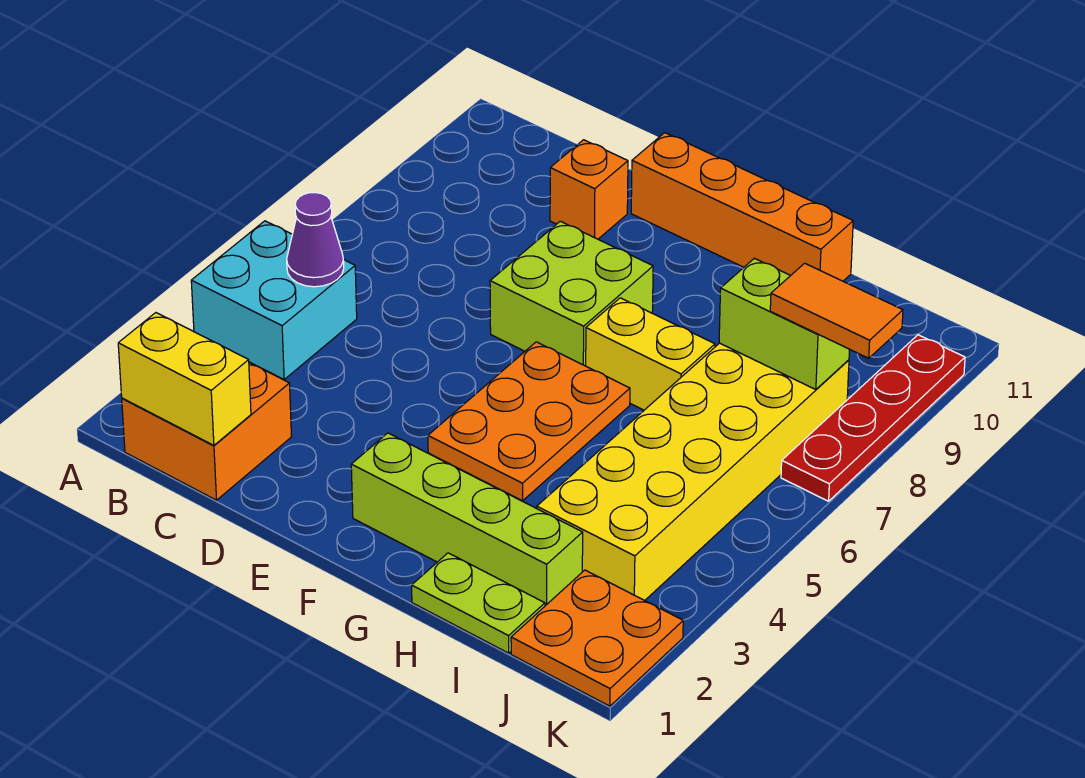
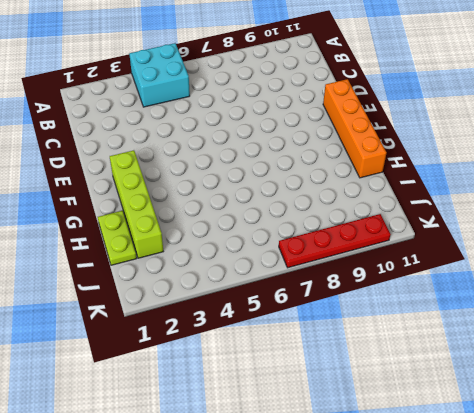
none -> orange 2x2 brick [122,363,292,500]
none -> orange 1x1 brick [550,140,628,239]
none -> lime 2x2 brick [490,221,653,366]

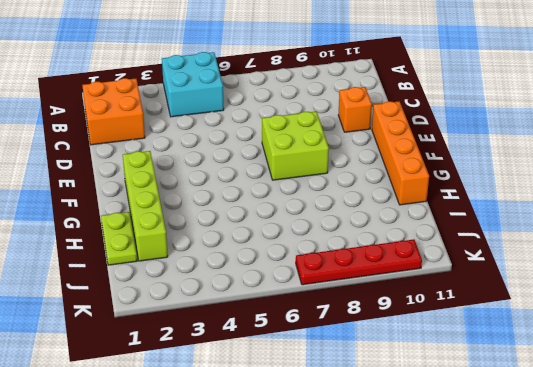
none -> orange 2x3 plate [428,342,630,501]
none -> yellow 1x2 brick [586,298,715,410]
none -> yellow 2x6 brick [537,343,849,601]

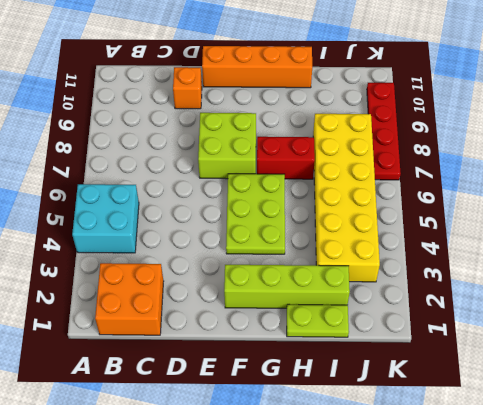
lime 2x3 plate [226,174,285,254] -> orange 2x3 plate [428,342,630,501]
red 1x2 brick [257,137,315,179] -> yellow 1x2 brick [586,298,715,410]
none -> orange 2x2 plate [511,570,683,706]
none -> yellow 1x2 brick [118,313,251,445]
none -> purple 1x1 cone [287,193,344,287]

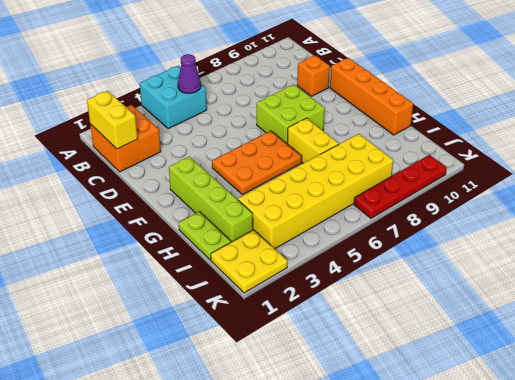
yellow 2x2 plate [211,230,287,293] -> orange 2x2 plate [511,570,683,706]
none -> lime 1x2 brick [719,258,850,390]
none -> orange 1x2 tile [770,263,903,358]

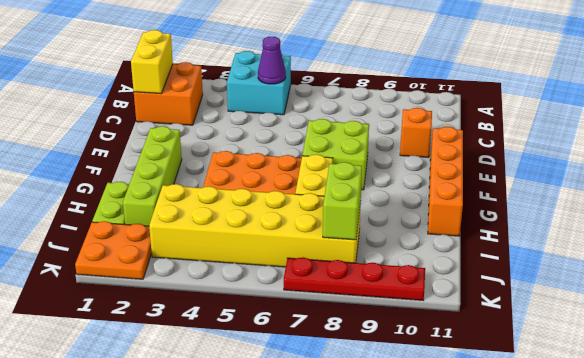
none -> orange 1x2 tile [770,263,903,358]

